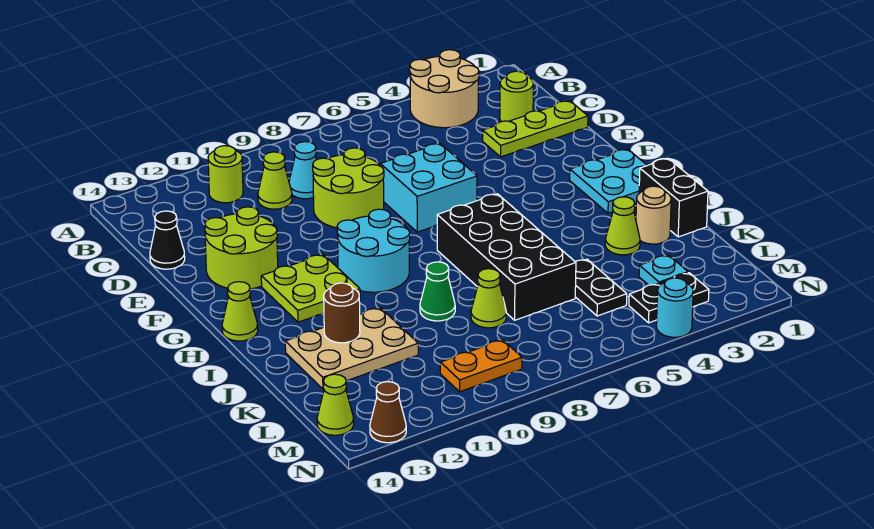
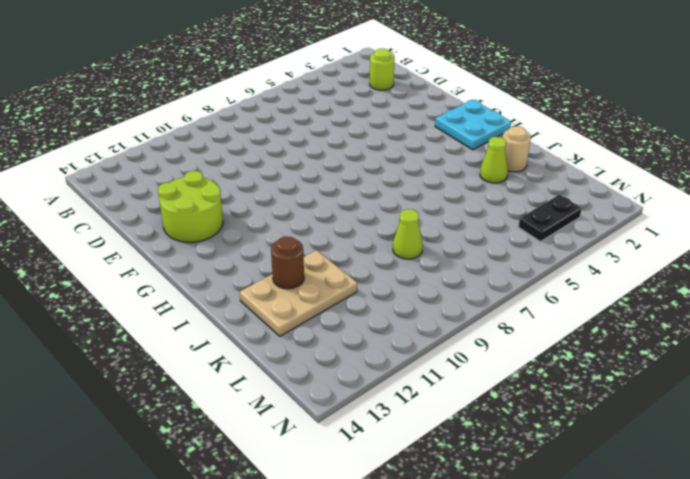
none -> tan 2x2 round brick [410,50,479,128]
none -> lime 1x1 round brick [208,146,243,203]
none -> cyan 1x1 cone [289,142,317,199]

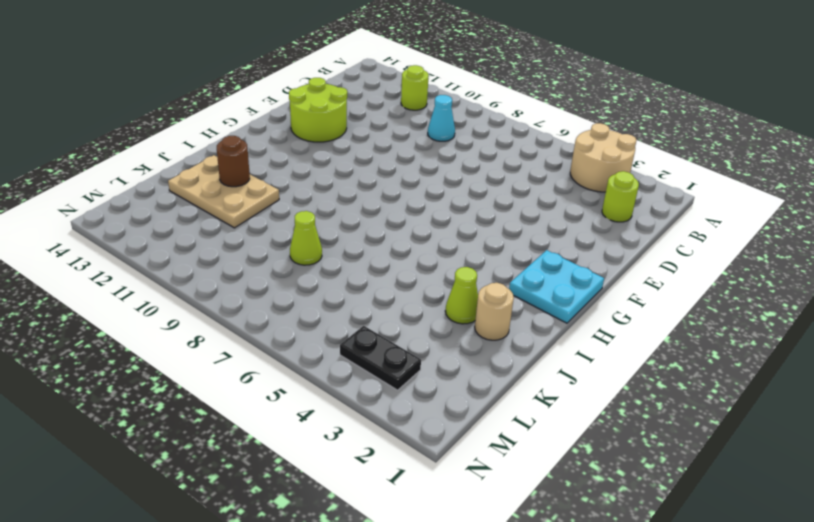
none -> lime 1x1 cone [258,152,292,209]
none -> lime 1x3 plate [483,101,588,157]
none -> lime 2x2 round brick [313,148,384,228]

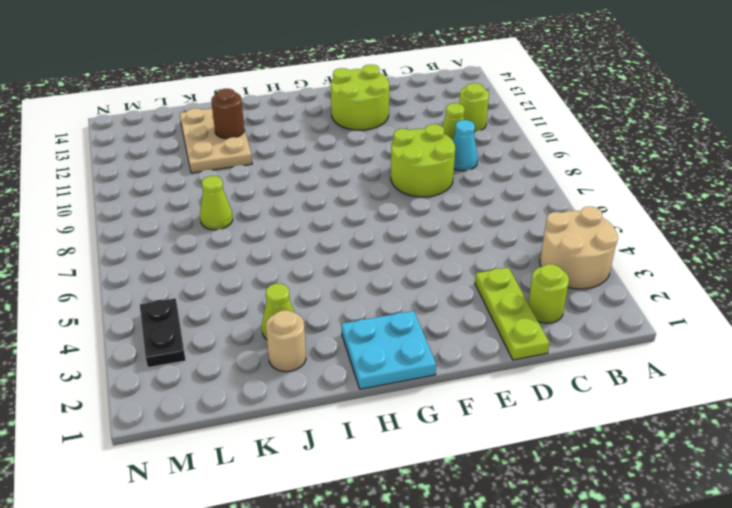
none -> black 1x1 cone [150,211,185,269]
none -> cyan 2x2 brick [380,144,477,232]
none -> cyan 2x2 round brick [337,209,410,292]

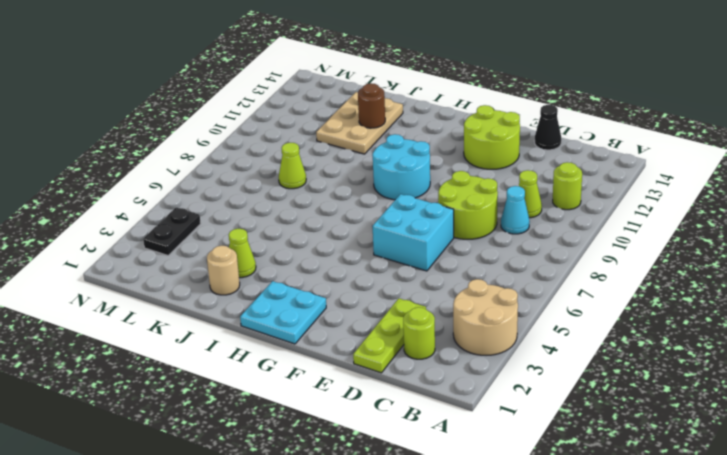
none -> lime 2x2 plate [261,254,360,322]
none -> black 2x4 brick [437,194,576,320]
none -> lime 1x1 cone [222,282,258,341]

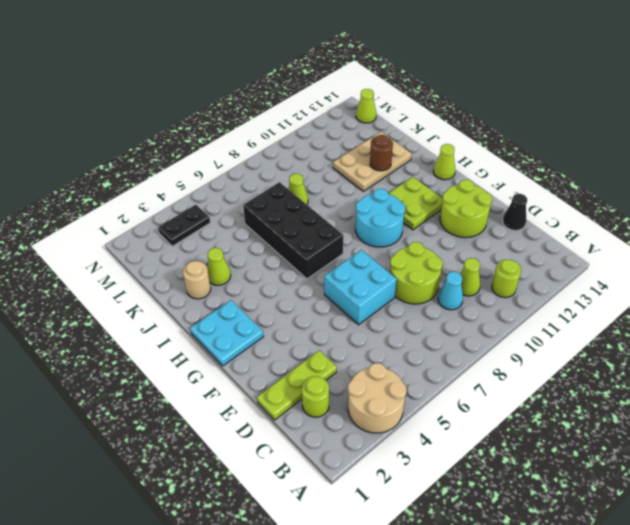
none -> black 1x2 brick [639,158,708,237]
none -> green 1x1 cone [420,262,455,321]
none -> black 1x2 plate [575,259,627,316]

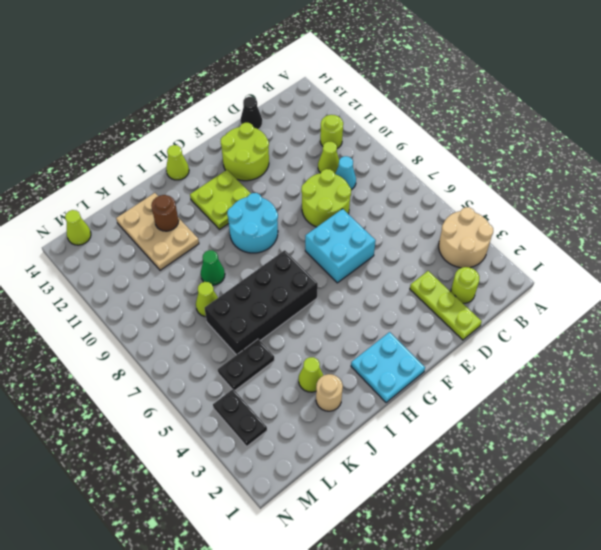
none -> black 1x2 brick [639,158,708,237]
none -> cyan 1x1 plate [639,255,688,285]
none -> orange 1x2 plate [440,340,522,392]

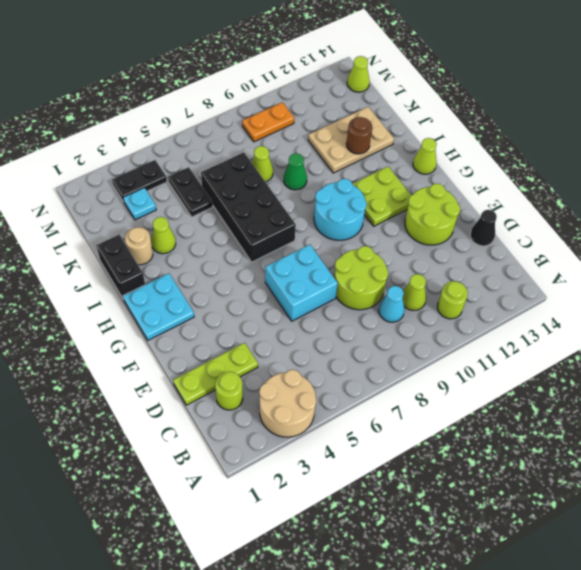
none -> cyan 1x1 round brick [656,278,693,337]
none -> brown 1x1 cone [370,382,406,443]

